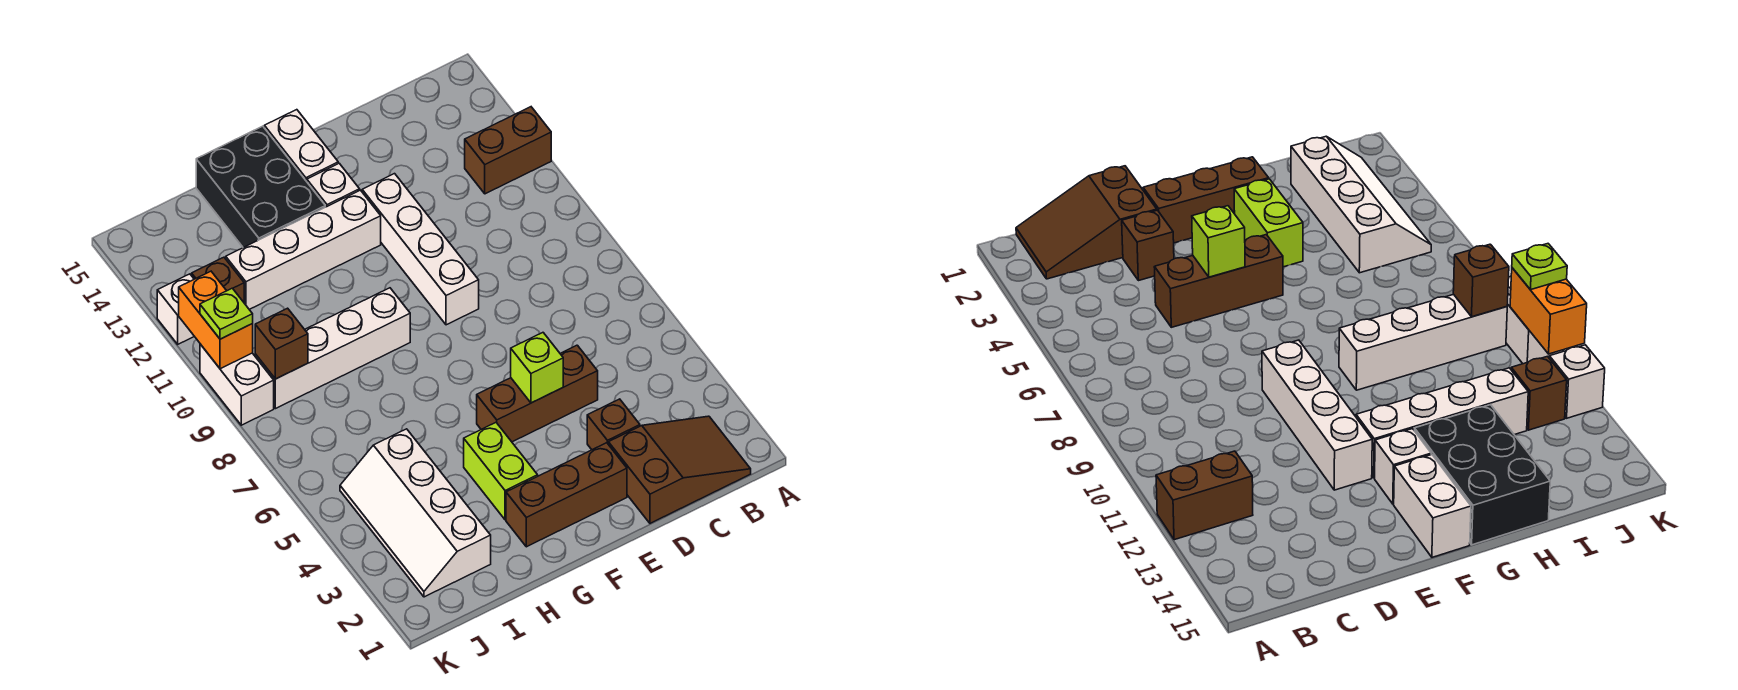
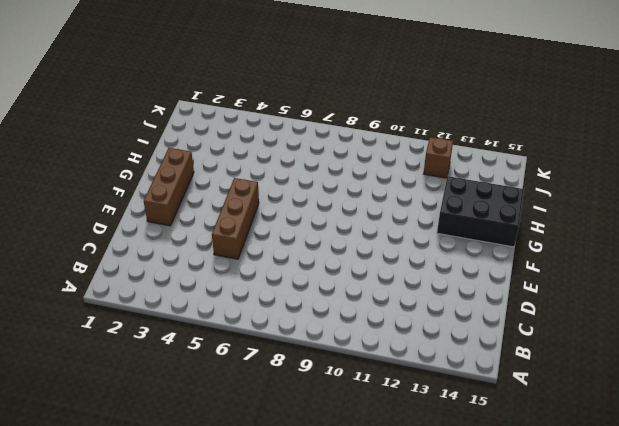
none -> brown 1x2 brick [465,107,551,194]
none -> brown 2x3 slope [608,416,751,523]
none -> brown 1x1 brick [587,399,640,450]

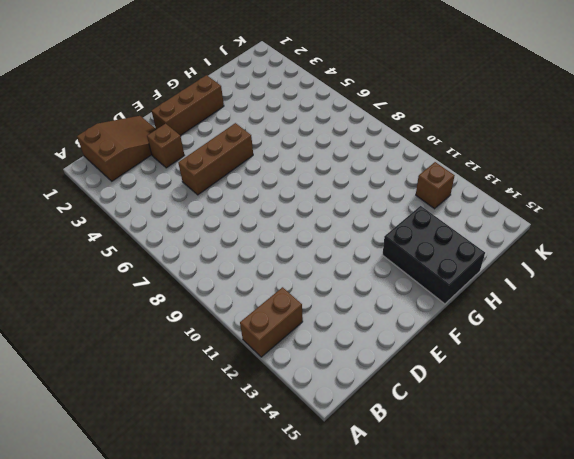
brown 2x3 slope [77,116,156,181] -> brown 2x3 slope turned to [608,416,751,523]
none -> white 1x4 brick [362,174,479,325]
none -> white 1x4 brick [226,190,381,309]
none -> white 1x1 brick [307,163,360,207]

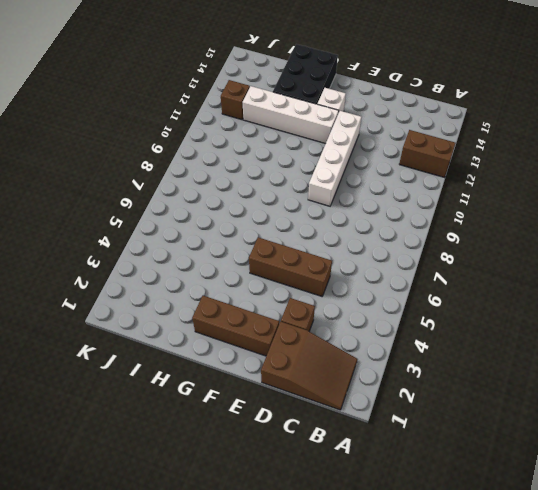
none -> white 1x2 brick [264,110,338,182]
none -> lime 1x2 brick [464,423,538,520]
none -> white 1x4 brick [255,288,410,409]

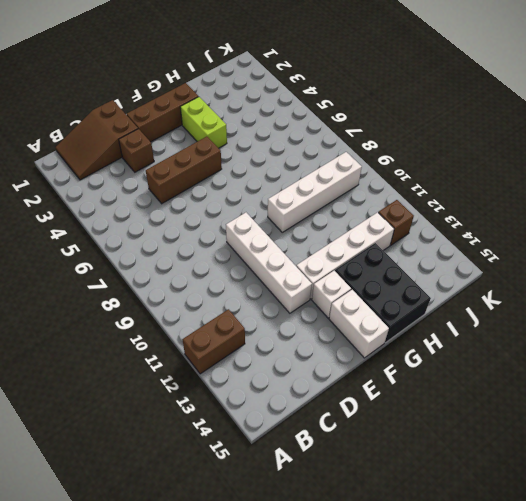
none -> white 2x4 slope [340,429,491,597]
none -> white 1x2 brick [200,344,274,425]
none -> white 1x1 brick [157,274,194,344]

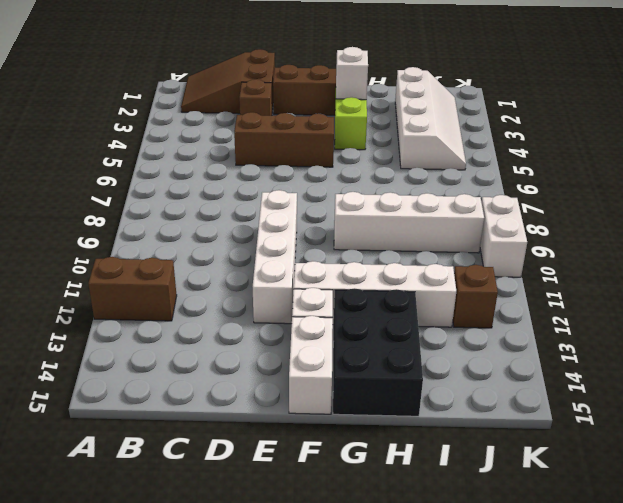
white 1x1 brick [336,47,368,100] -> white 1x1 brick moved to [157,274,194,344]
none -> lime 1x1 brick [511,333,563,403]
none -> brown 1x1 brick [255,308,308,379]
none -> orange 1x2 brick [179,271,253,369]

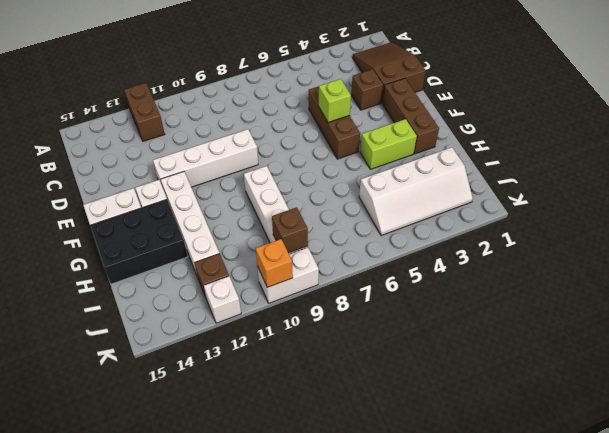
orange 1x1 brick [256,239,293,287] -> orange 1x2 brick [179,271,253,369]
none -> lime 1x1 plate [200,288,253,339]

